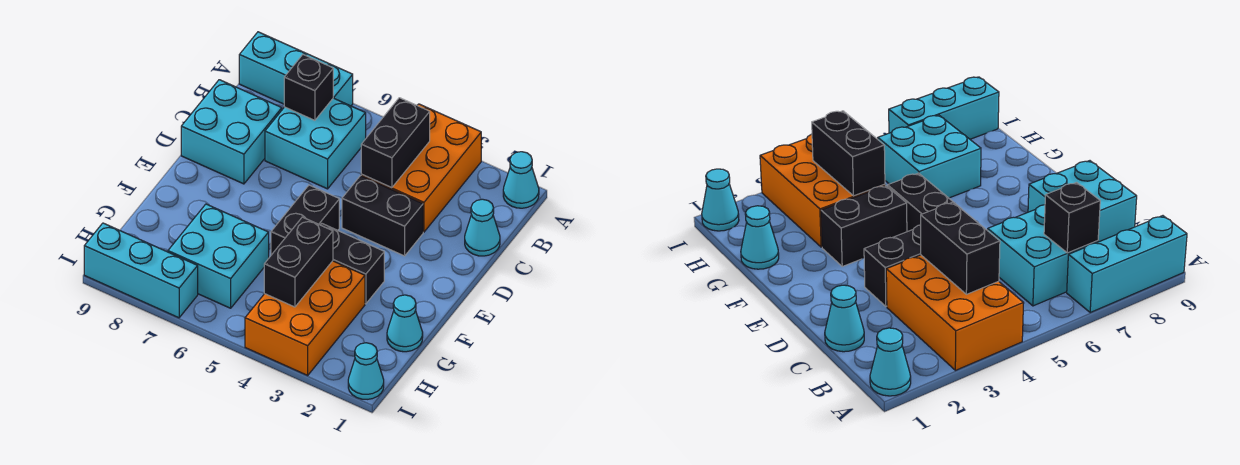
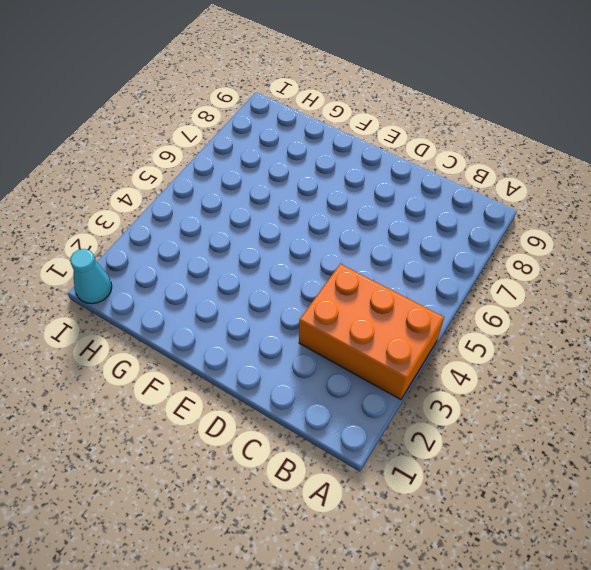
none -> cyan 1x1 cone [503,152,539,208]
none -> cyan 1x3 brick [239,32,353,106]
none -> cyan 2x2 brick [265,98,366,189]

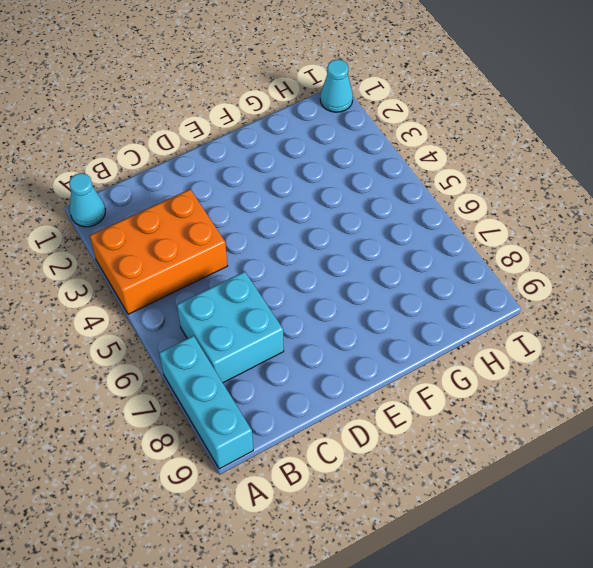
none -> cyan 1x1 cone [465,199,500,256]
none -> cyan 2x2 brick [181,80,282,184]
none -> black 1x2 brick [342,176,423,256]

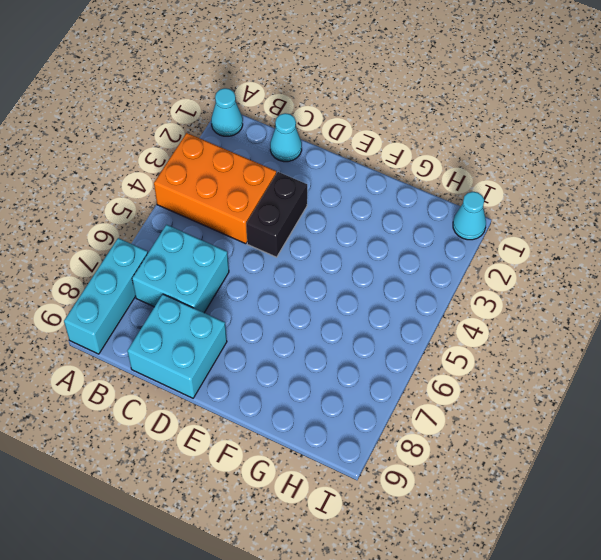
none -> black 1x2 brick [271,185,339,255]
none -> black 1x2 brick [321,224,384,304]
none -> cyan 1x1 cone [387,295,423,352]

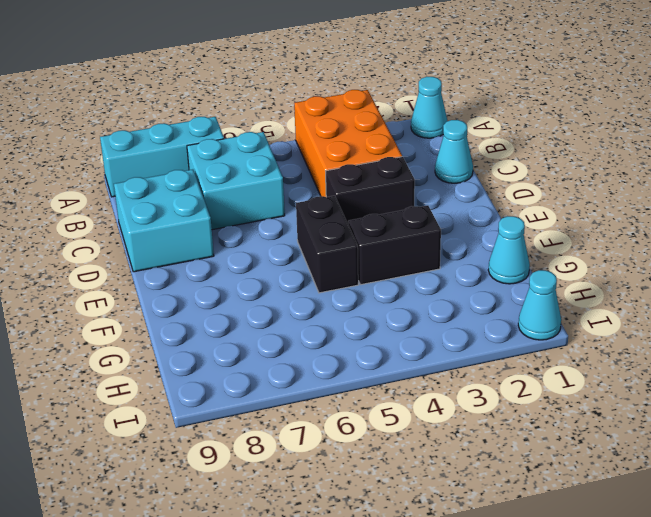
none -> orange 2x3 brick [245,261,365,375]
none -> cyan 2x2 brick [168,204,269,308]
none -> cyan 1x3 brick [84,223,198,318]

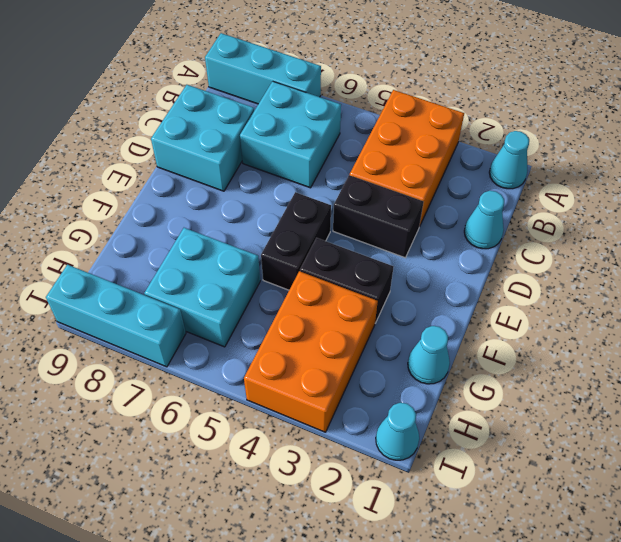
none -> black 1x2 brick [361,98,430,188]
none -> black 1x1 brick [284,55,333,120]
none -> black 1x2 brick [264,217,333,307]

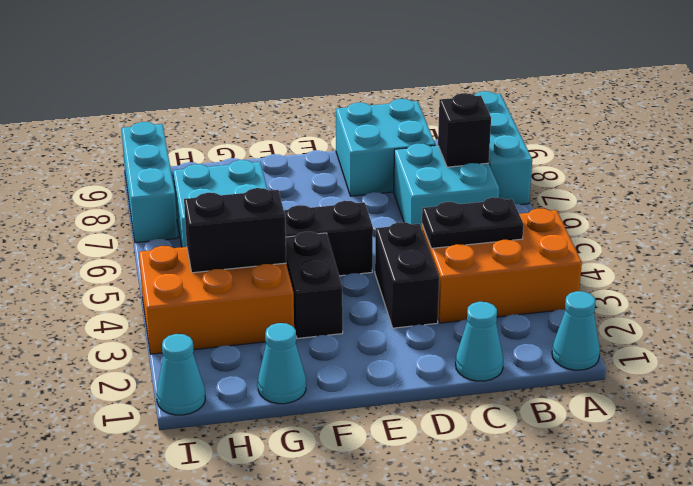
black 1x2 plate [422,197,524,248] -> black 1x2 brick [361,98,430,188]

